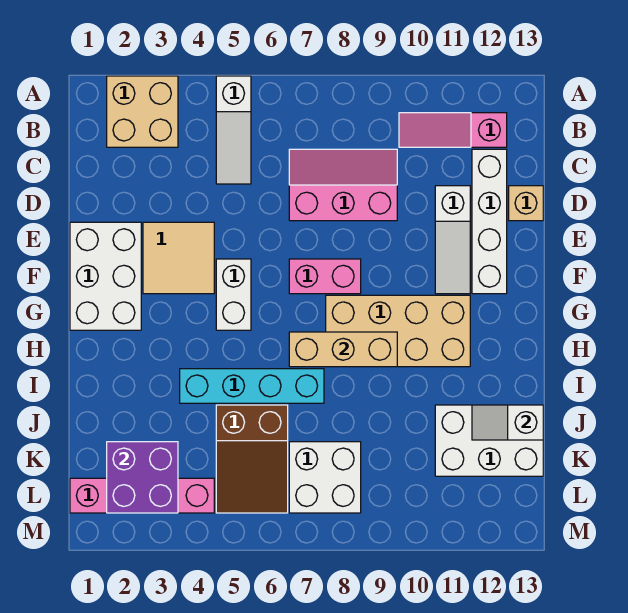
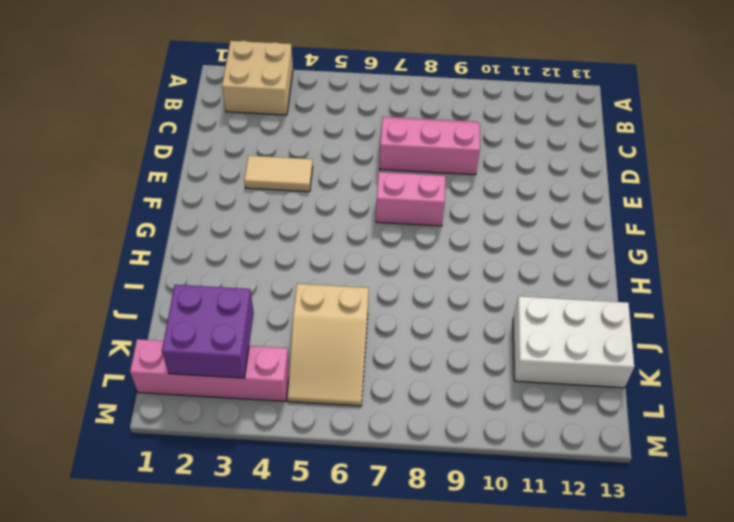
tan 1x2 tile [244,156,313,192] -> tan 2x2 tile [143,222,214,294]
tan 2x3 slope [287,284,369,406] -> brown 2x3 slope [216,405,288,513]
none -> white 1x3 slope [216,76,251,184]
none -> pink 1x3 slope [399,113,507,147]
none -> white 1x4 brick [472,149,507,294]

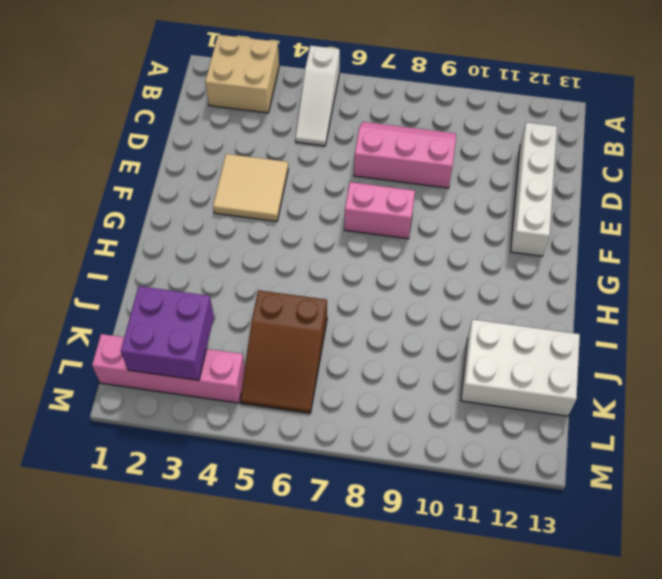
none -> pink 1x3 slope [399,113,507,147]
none -> white 1x3 slope [435,186,470,294]
none -> tan 1x1 brick [509,186,543,221]

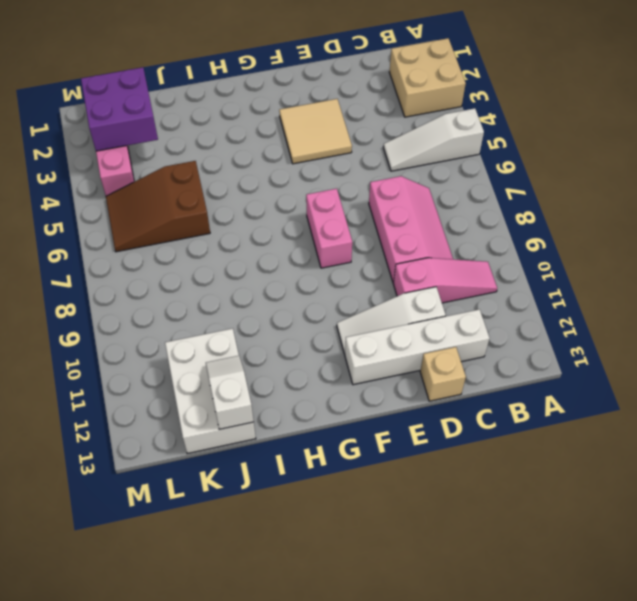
pink 1x3 slope [393,258,497,303] -> pink 1x3 slope turned to [399,113,507,147]
none -> white 2x3 brick [70,222,141,330]
none -> white 1x2 brick [216,259,251,330]
none -> tan 2x4 brick [326,295,470,367]

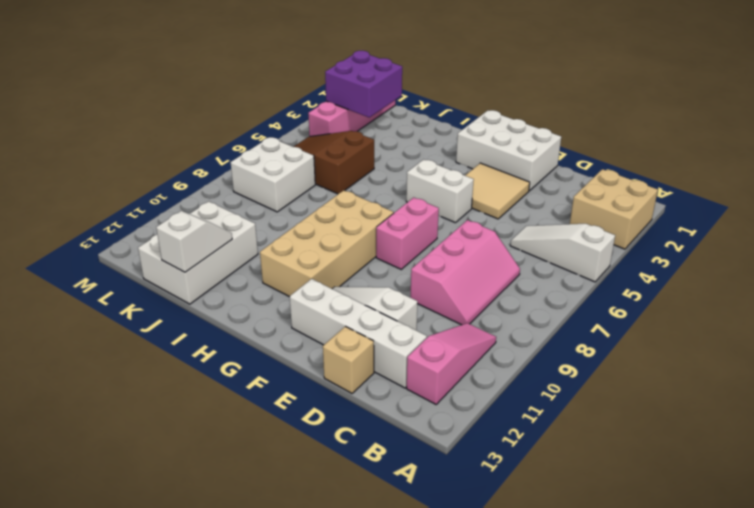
none -> cyan 1x4 brick [180,369,324,403]
none -> tan 1x3 brick [289,332,397,367]

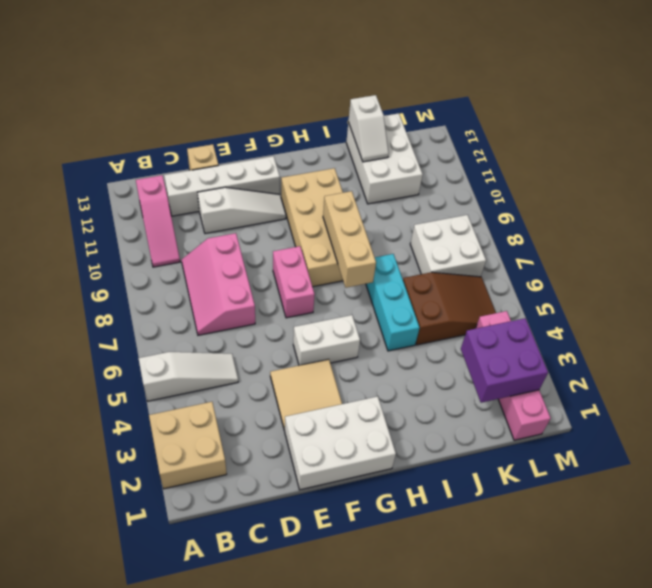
cyan 1x3 brick [366,254,419,351] -> cyan 1x4 brick [180,369,324,403]

